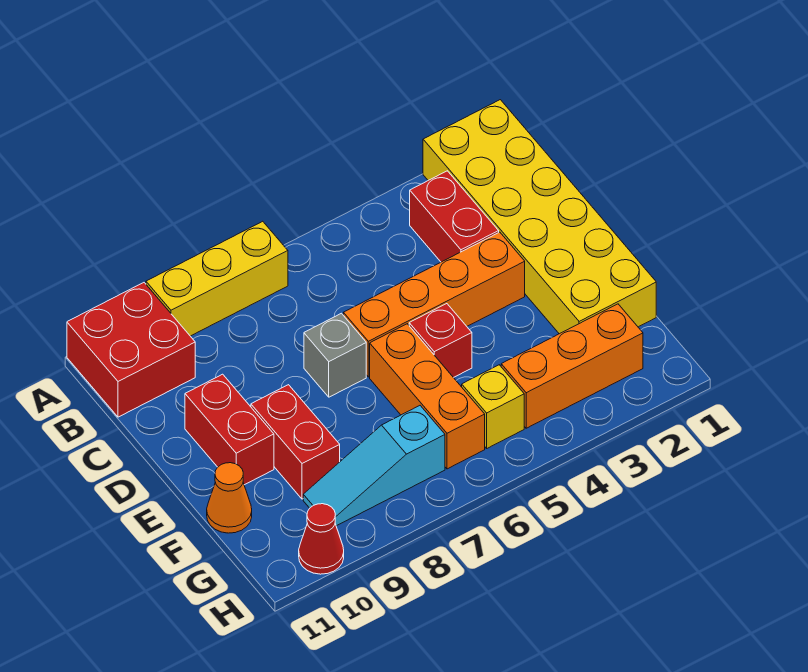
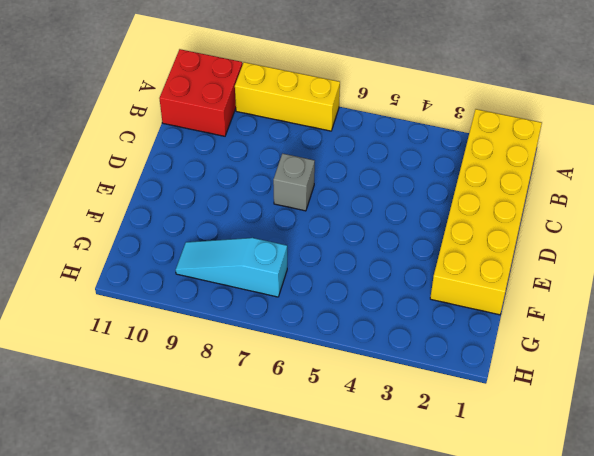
none -> red 1x2 brick [410,171,499,262]
none -> orange 1x4 brick [343,232,525,377]
none -> red 1x2 brick [185,374,274,485]

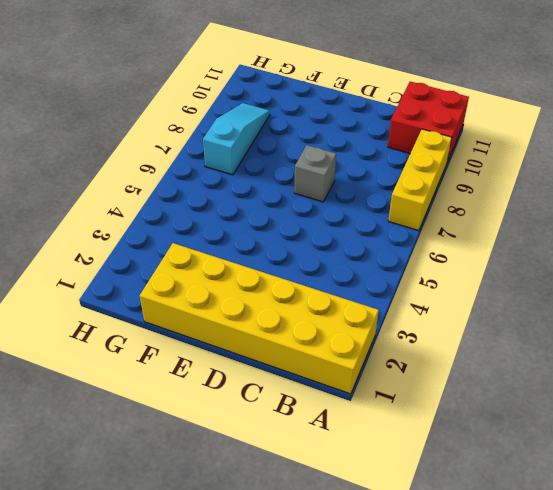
none -> red 1x2 brick [410,171,499,262]
none -> orange 1x4 brick [343,232,525,377]
none -> red 1x2 brick [185,374,274,485]

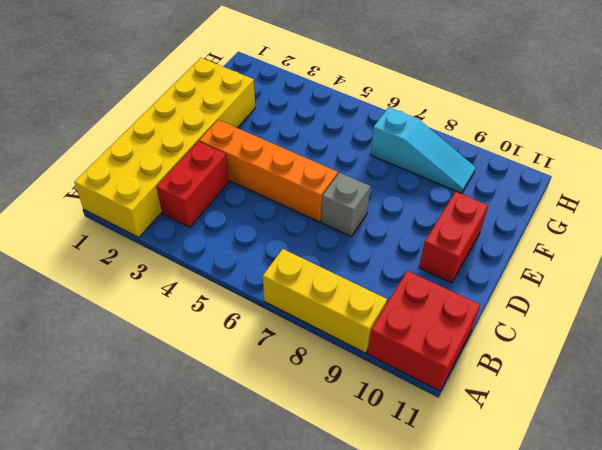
none -> red 1x1 brick [409,304,472,378]
none -> orange 1x3 brick [370,324,485,469]
none -> red 1x2 brick [251,385,340,499]

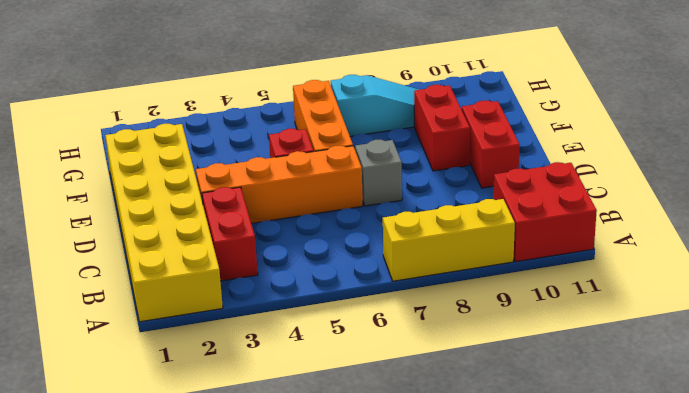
none -> orange 1x1 cone [207,463,252,533]
none -> orange 1x3 brick [501,304,643,428]
none -> yellow 1x1 brick [462,365,524,448]

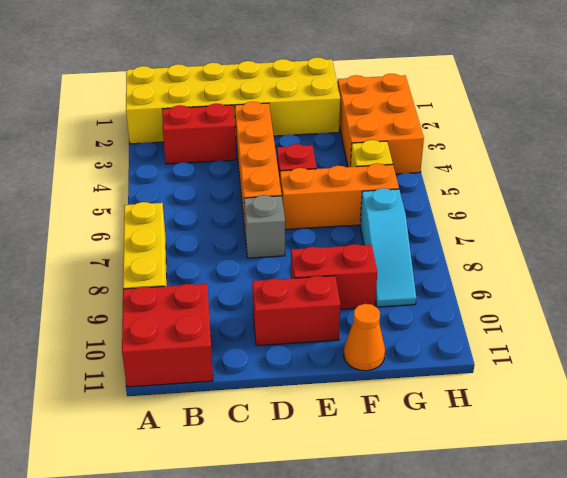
orange 2x3 brick [338,74,424,174] -> orange 1x3 brick [501,304,643,428]
none -> red 1x1 cone [299,504,344,574]

